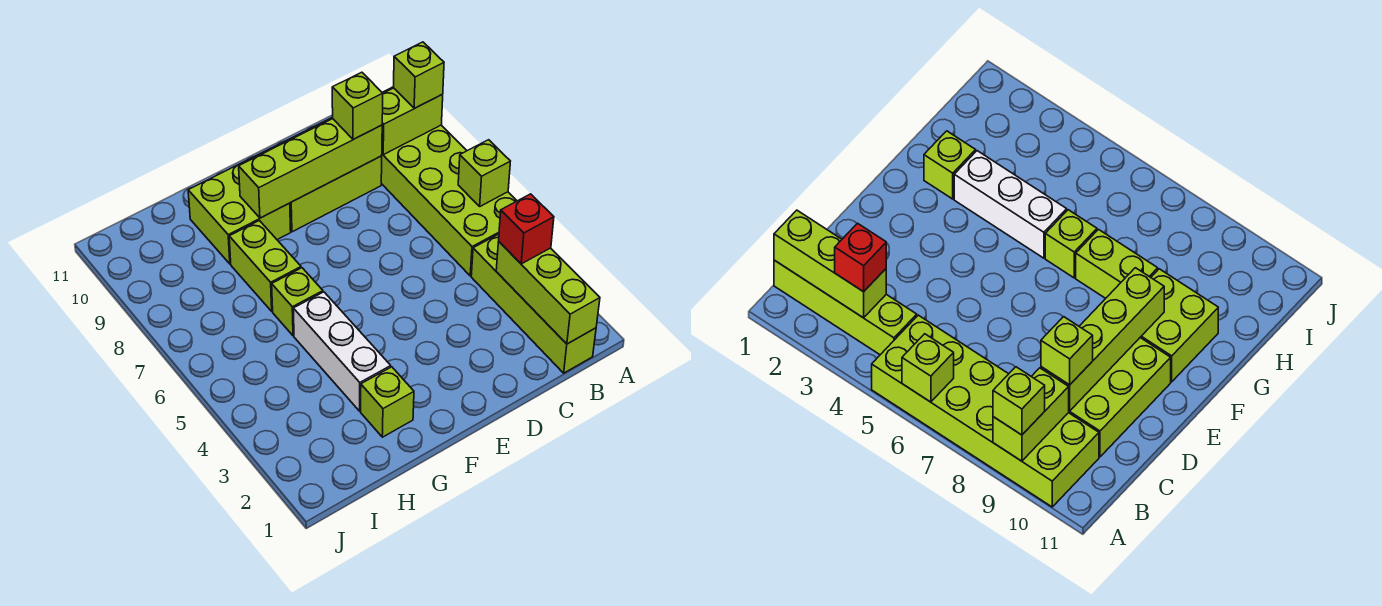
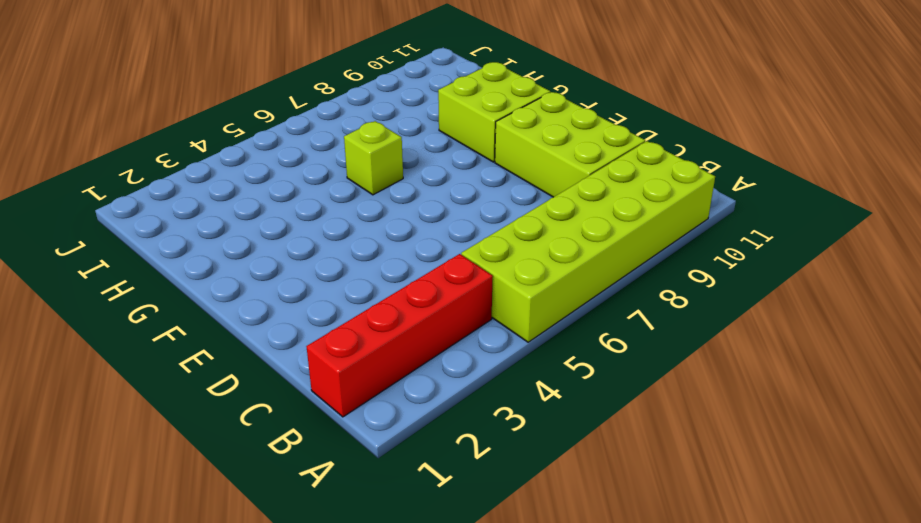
red 1x4 brick [306,254,493,417] -> lime 1x4 brick [471,234,596,373]
none -> lime 1x1 brick [361,367,414,437]
none -> white 1x3 brick [293,292,391,411]
none -> lime 1x2 brick [229,221,301,311]

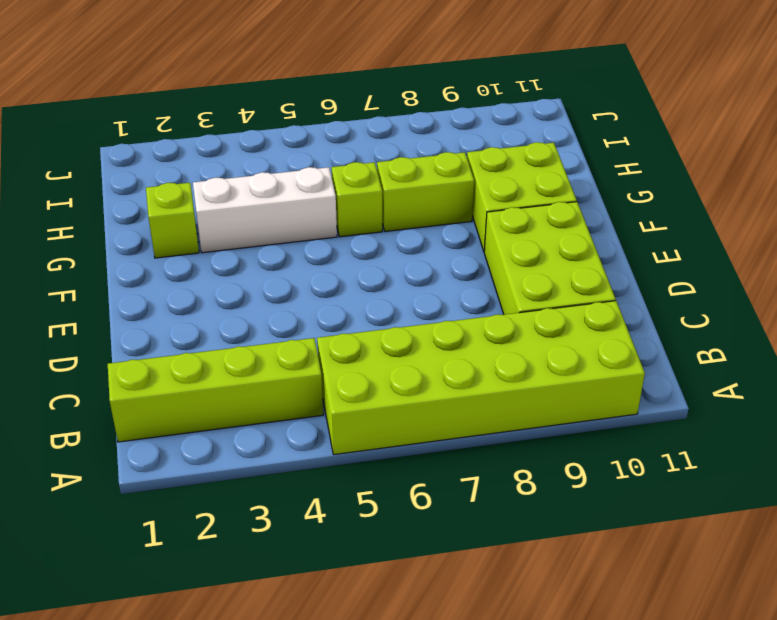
none -> lime 1x1 brick [458,140,510,206]
none -> lime 1x2 brick [382,88,443,155]
none -> lime 1x3 brick [496,242,600,344]

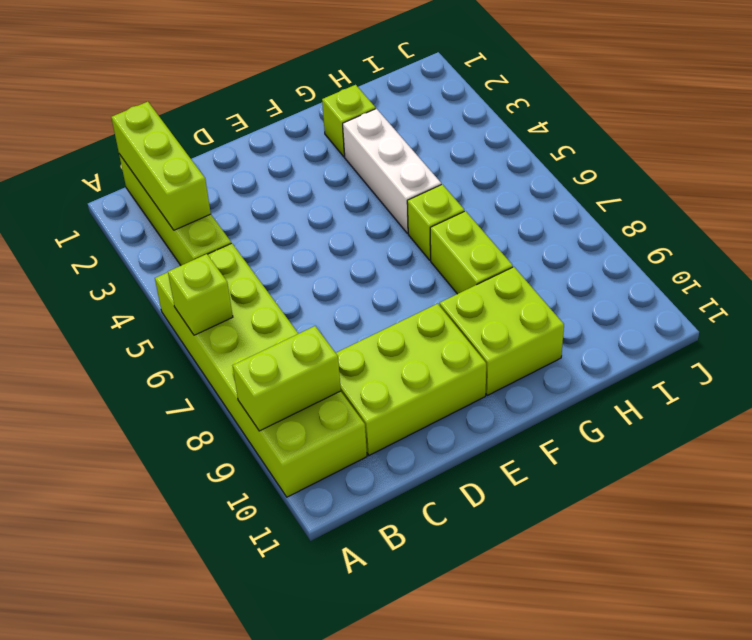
none -> lime 1x4 brick [239,119,382,218]
none -> lime 1x1 brick [393,42,444,108]
none -> red 1x1 brick [499,194,554,264]

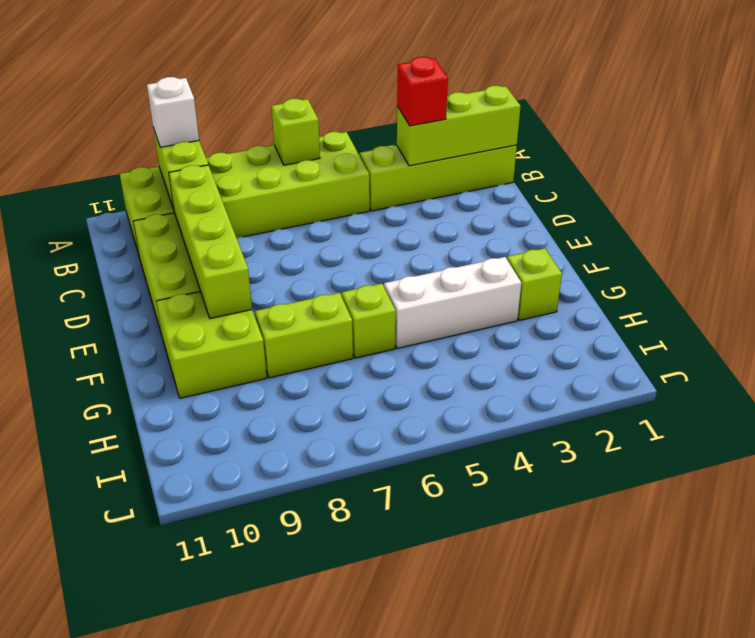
white 1x1 brick [147,77,199,147] -> lime 1x1 brick [393,42,444,108]
none -> lime 1x1 brick [332,72,383,140]

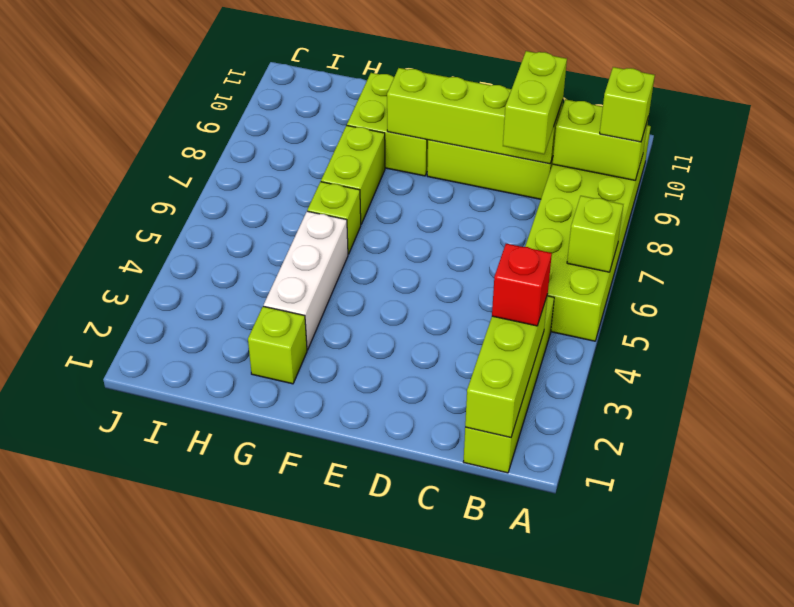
lime 1x2 brick [503,51,567,154] -> lime 1x1 brick [332,72,383,140]

